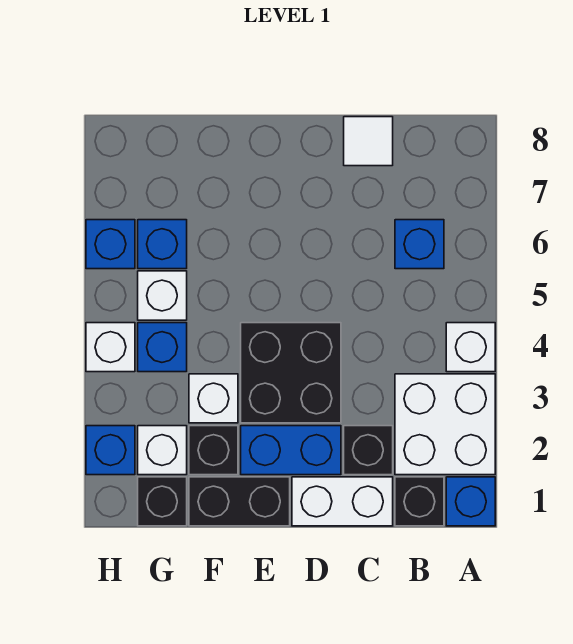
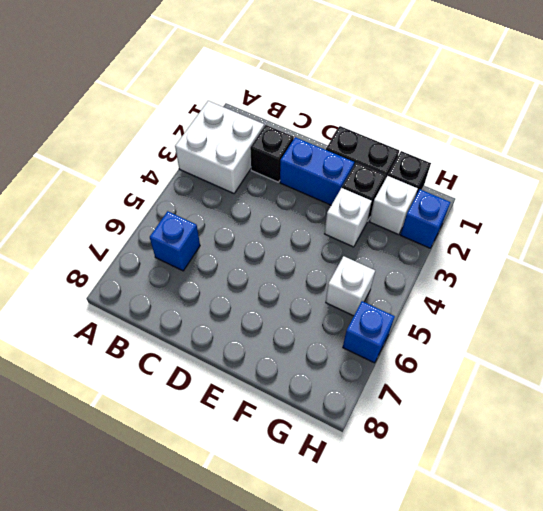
none -> blue 1x1 brick [446,477,495,526]
none -> white 1x1 brick [446,323,495,372]
none -> black 1x1 brick [395,477,444,526]

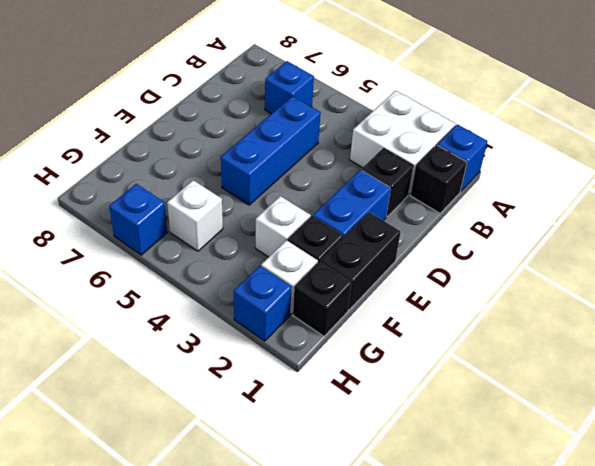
blue 1x3 brick [221,96,321,205] -> none
none -> white 1x1 brick [446,323,495,372]
none -> white 1x2 brick [292,477,393,526]
none -> white 1x1 tile [344,117,393,166]

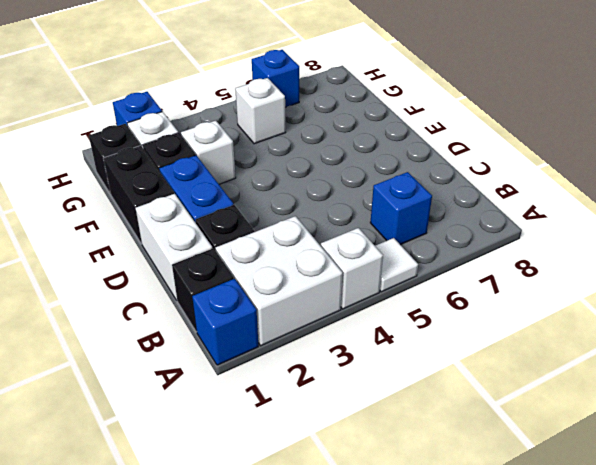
white 1x1 tile [375,238,418,292] -> white 1x1 tile moved to [344,117,393,166]
none -> black 2x2 brick [241,323,341,423]
none -> blue 1x1 brick [138,323,187,372]
none -> blue 1x1 brick [138,220,187,269]

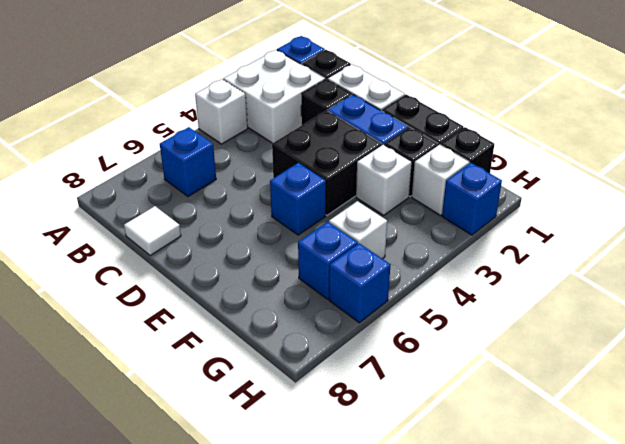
blue 1x1 brick [270,163,326,235] -> blue 1x1 brick moved to [138,323,187,372]
none -> white 1x1 brick [86,323,135,372]

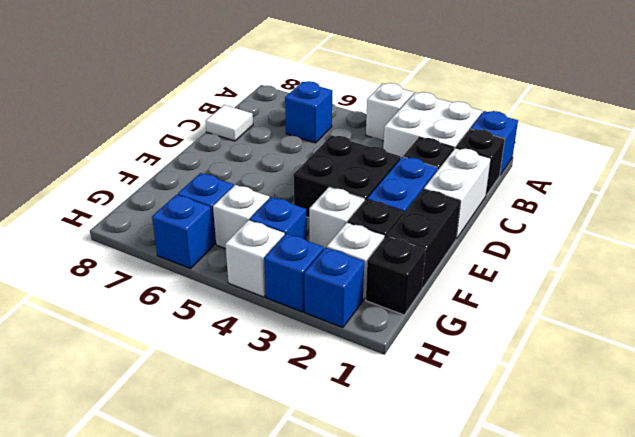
blue 1x1 brick [264,234,324,312] -> none

